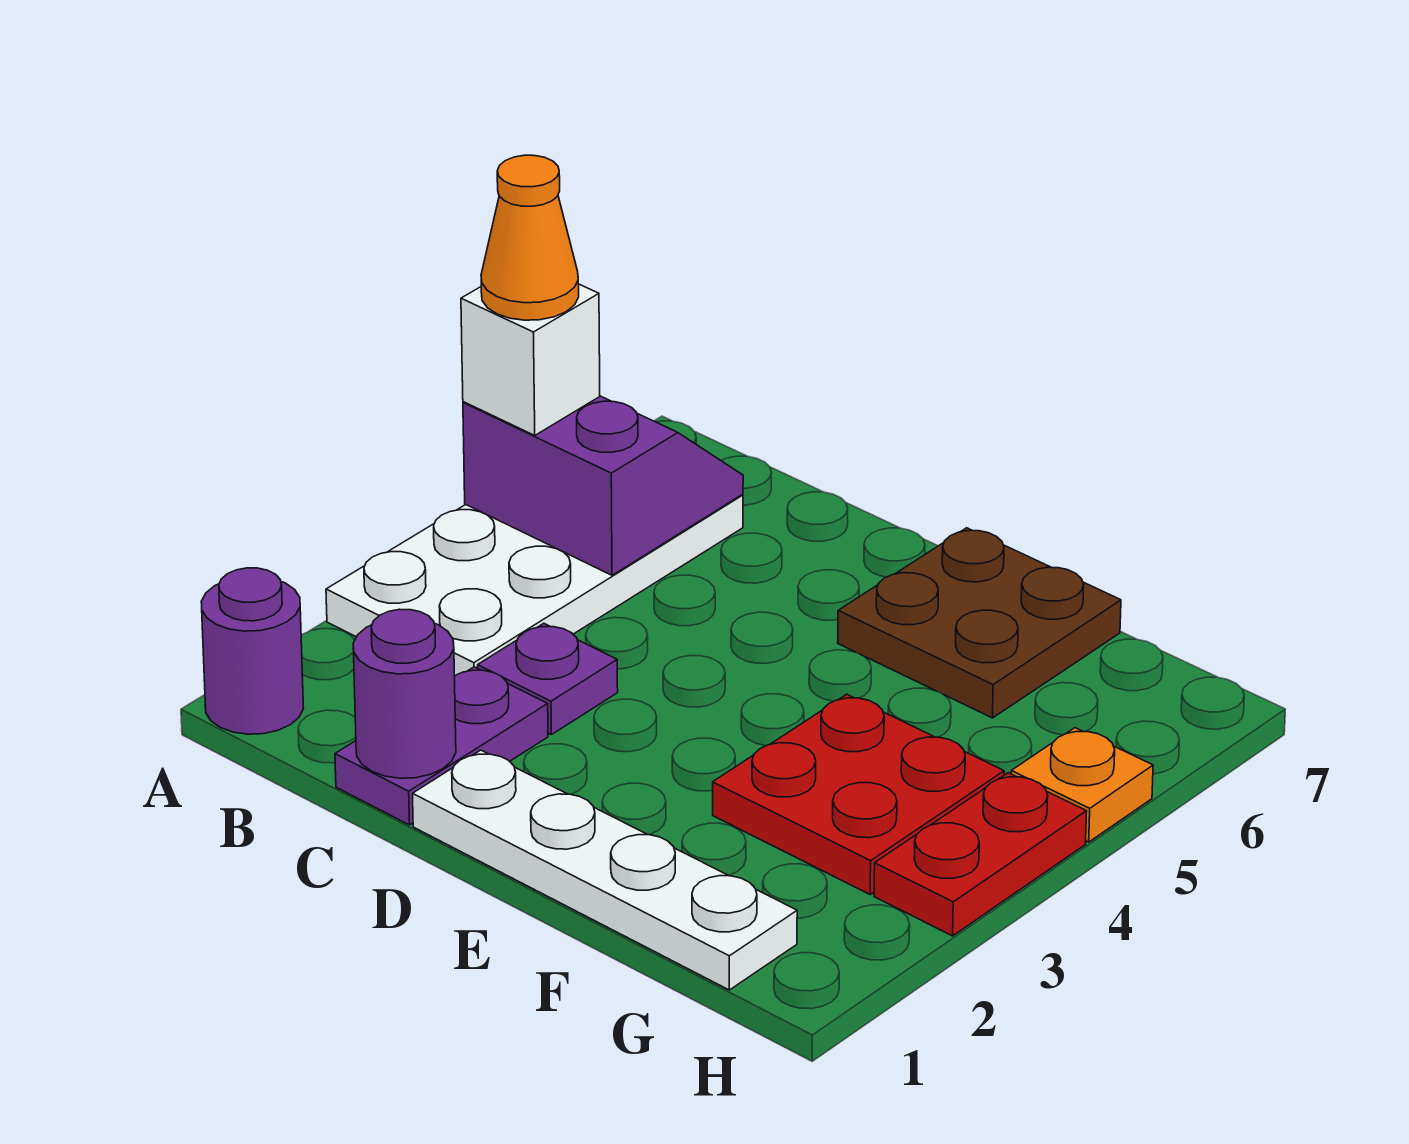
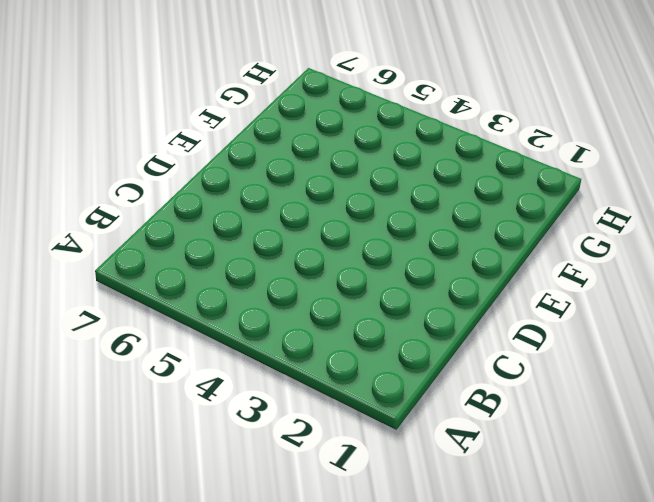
none -> purple 1x1 round brick [201,568,304,734]
none -> white 2x4 plate [326,495,743,676]
none -> purple 1x2 plate [335,667,548,825]

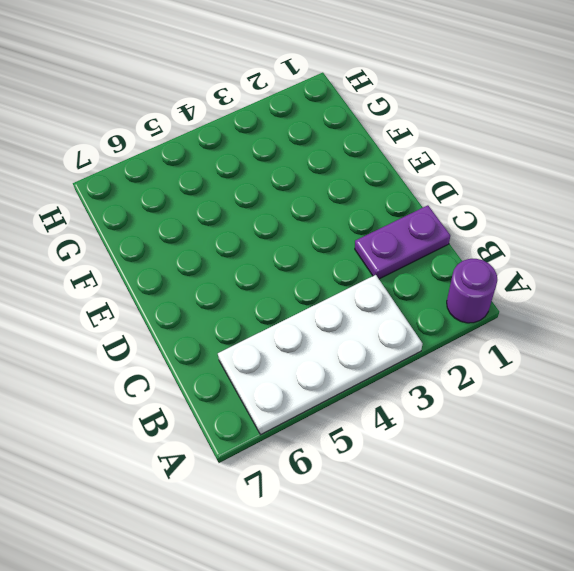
none -> purple 1x1 plate [478,623,618,735]
none -> white 1x4 plate [413,750,797,990]
none -> brown 2x2 plate [838,528,1121,718]

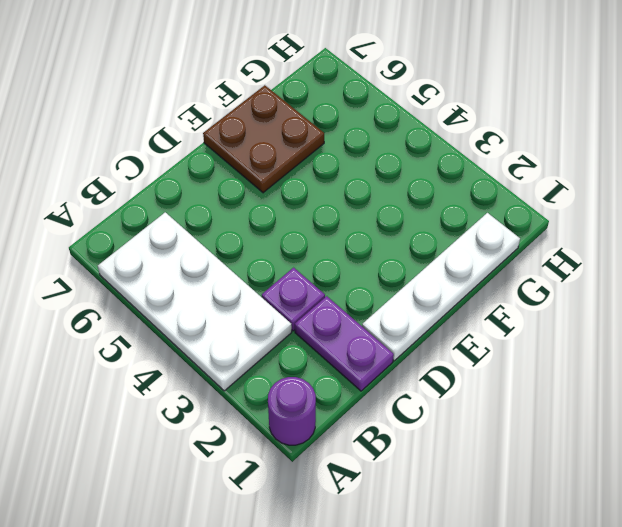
none -> red 2x2 plate [713,694,1004,894]
none -> red 1x2 plate [874,773,1087,936]
none -> orange 1x1 plate [1011,728,1153,842]

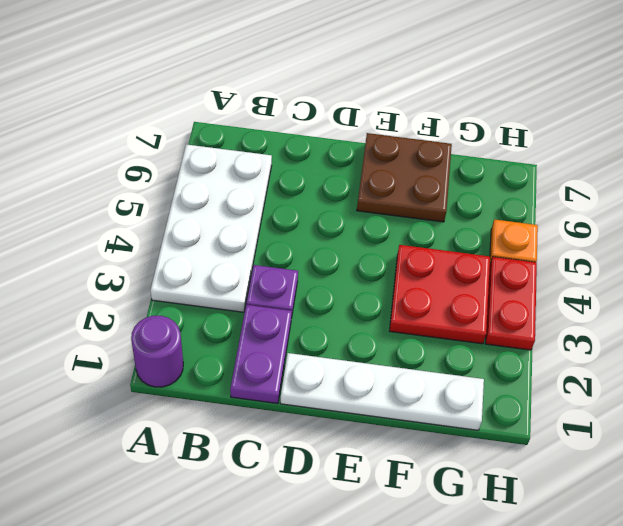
none -> purple 2x2 slope [463,396,743,575]
none -> purple 1x1 round brick [353,609,456,778]
none -> white 1x1 brick [461,284,600,435]

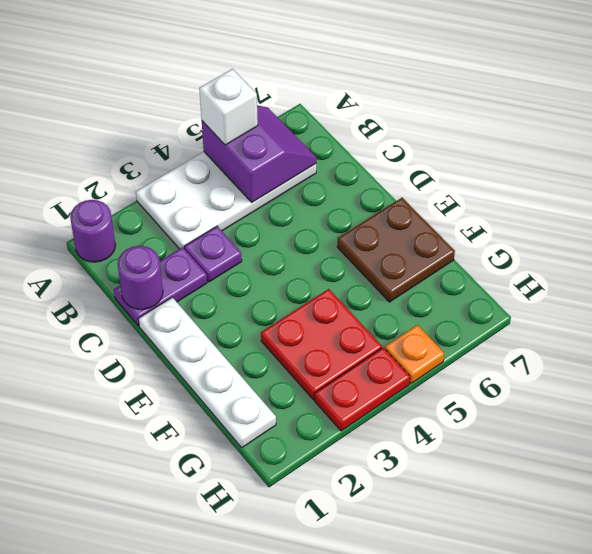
none -> orange 1x1 cone [481,155,579,320]

